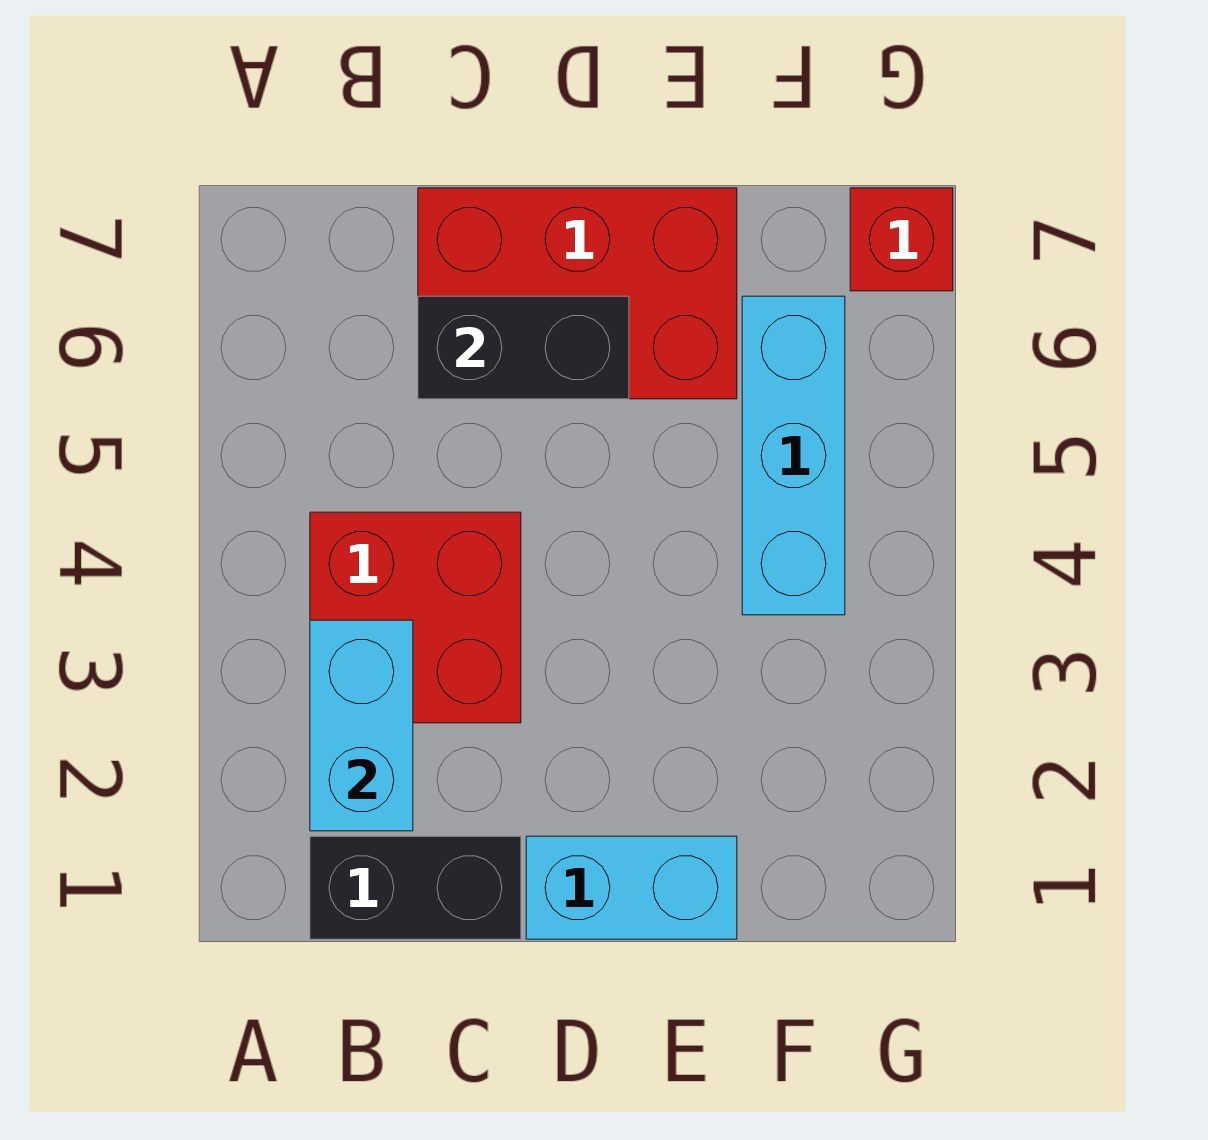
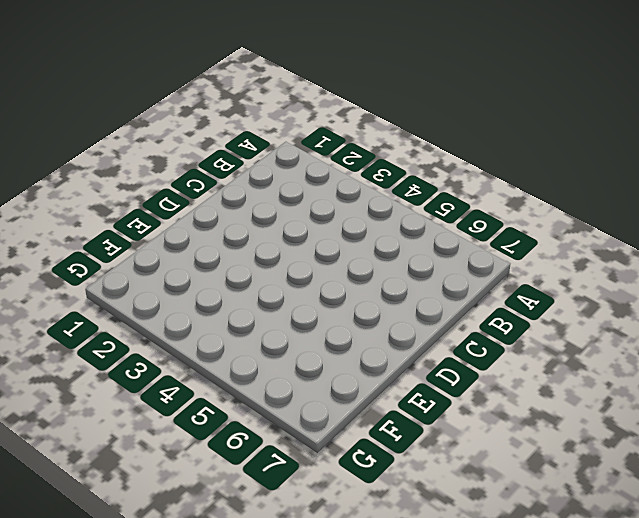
none -> black 1x2 brick [310,836,521,939]
none -> red 2x2 brick [310,512,521,723]

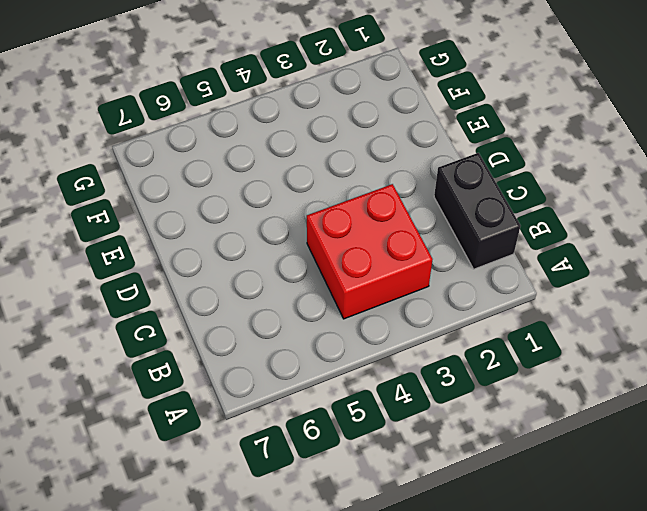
none -> red 2x3 brick [418,188,737,399]
none -> cyan 1x2 brick [526,836,737,939]

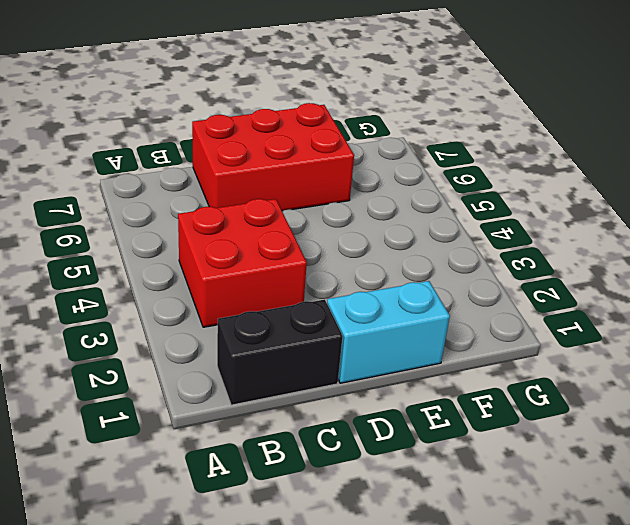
none -> cyan 1x3 brick [742,296,845,615]
none -> red 1x1 brick [850,188,953,291]

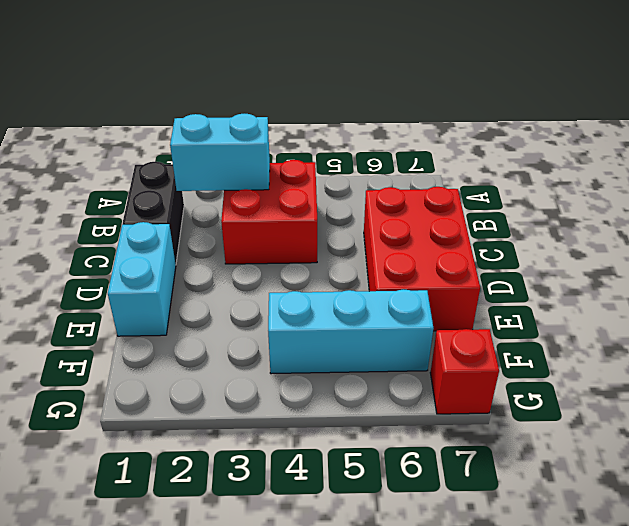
none -> black 1x2 brick [418,296,629,399]

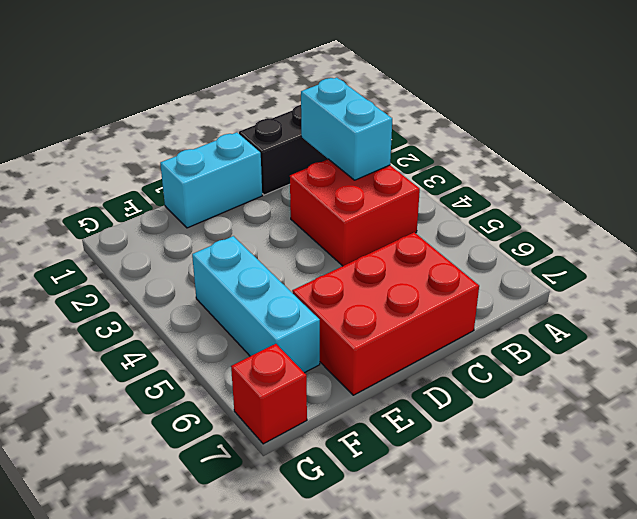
none -> black 1x2 brick [418,296,629,399]

